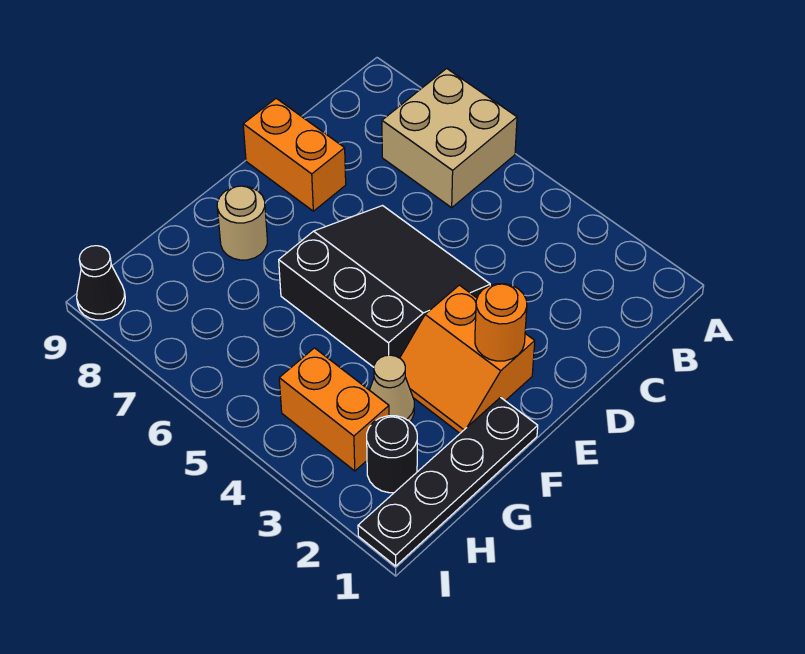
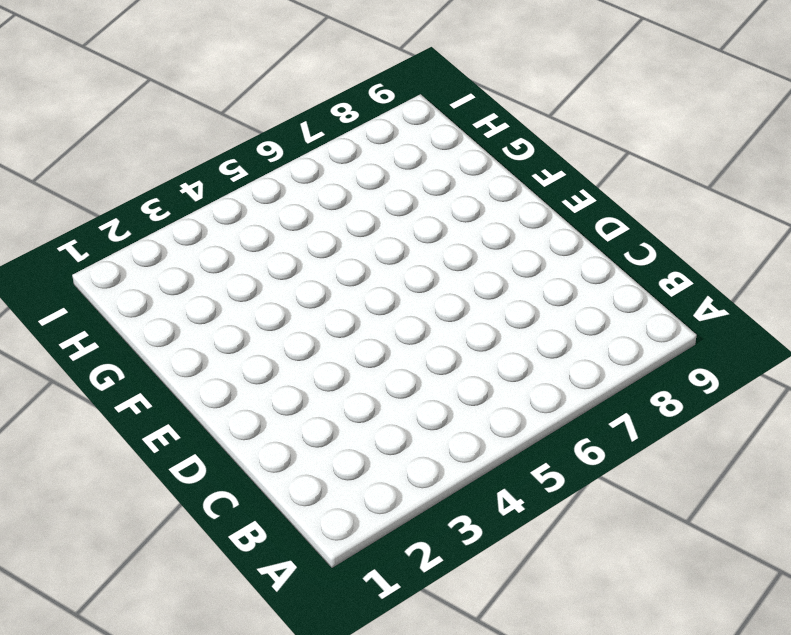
none -> tan 2x2 brick [382,68,517,208]
none -> black 3x3 slope [279,206,490,367]

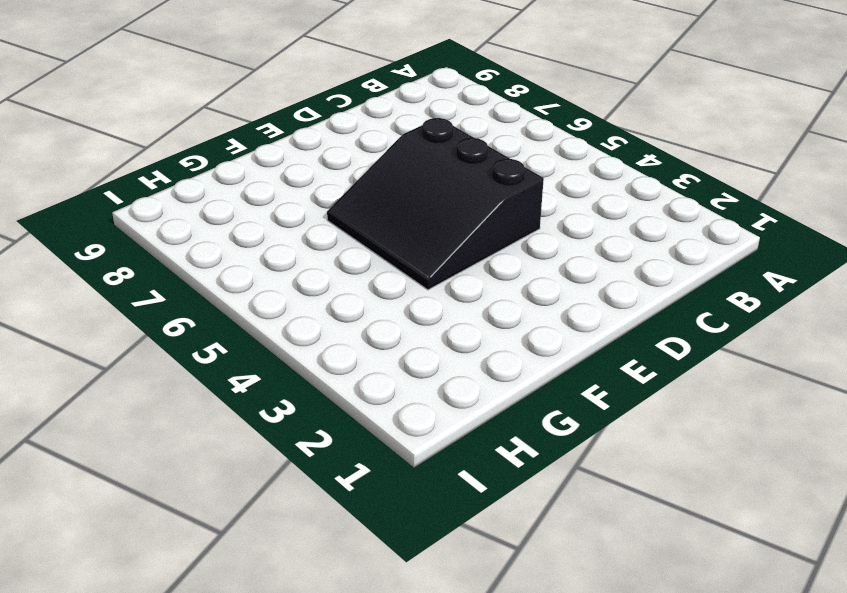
black 3x3 slope [327,118,544,290] -> black 3x3 slope turned to [279,206,490,367]
none -> tan 2x2 brick [382,68,517,208]
none -> orange 1x2 brick [243,98,346,211]

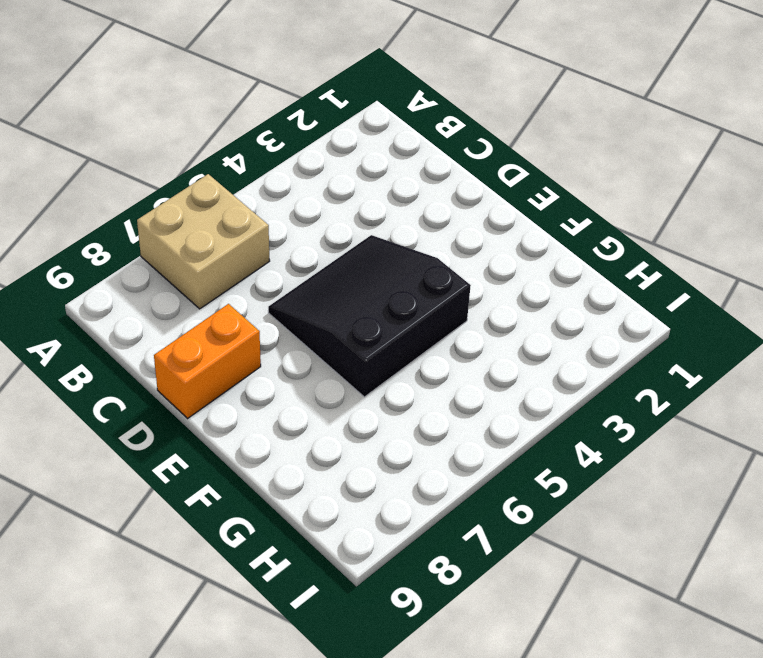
none -> orange 2x2 slope [400,285,535,433]
none -> black 1x4 plate [358,398,538,566]

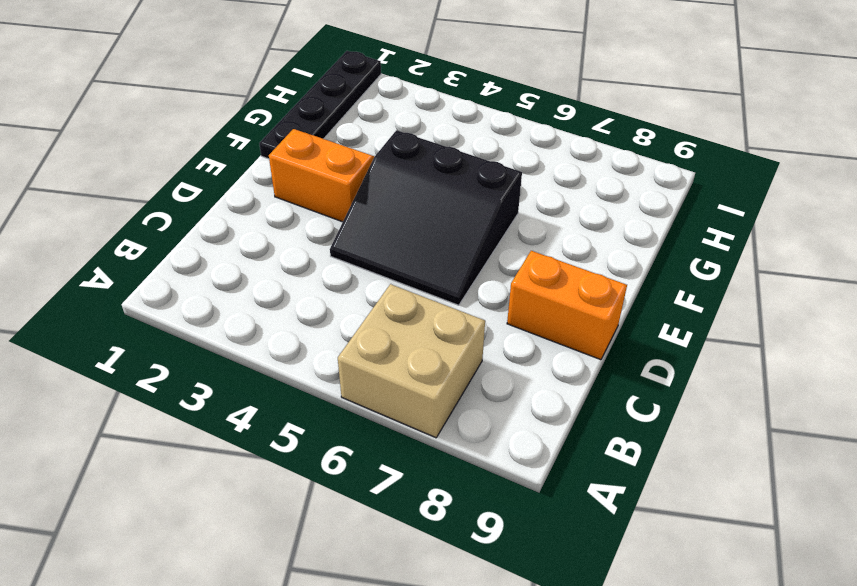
none -> tan 1x1 round brick [217,186,267,260]
none -> tan 1x1 cone [370,355,414,421]

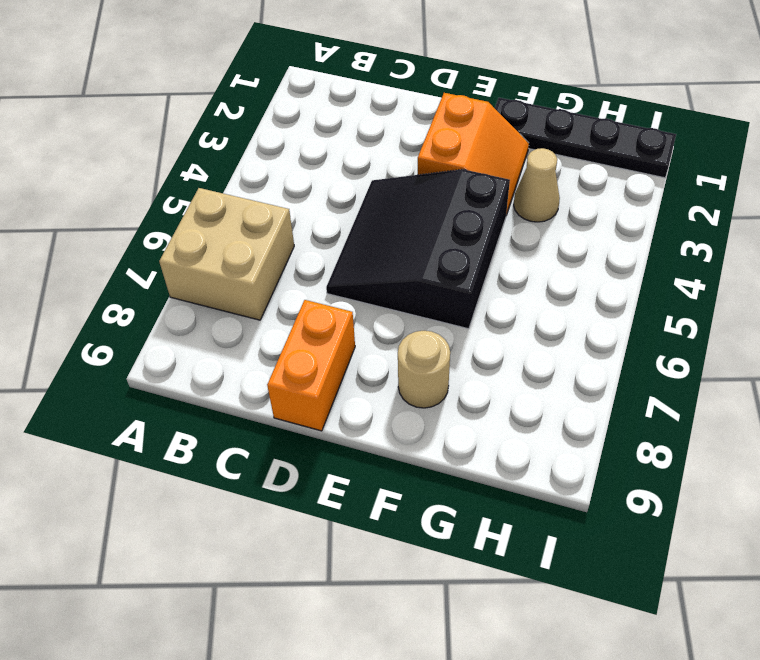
none -> black 1x1 round brick [367,416,417,493]
none -> orange 1x2 brick [279,348,389,471]

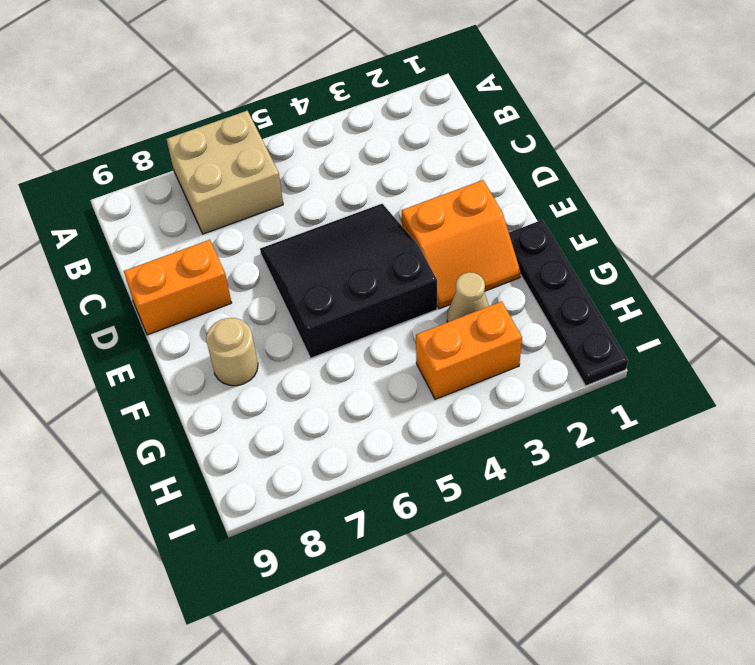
none -> black 1x1 round brick [367,416,417,493]
none -> black 1x1 cone [77,246,125,320]

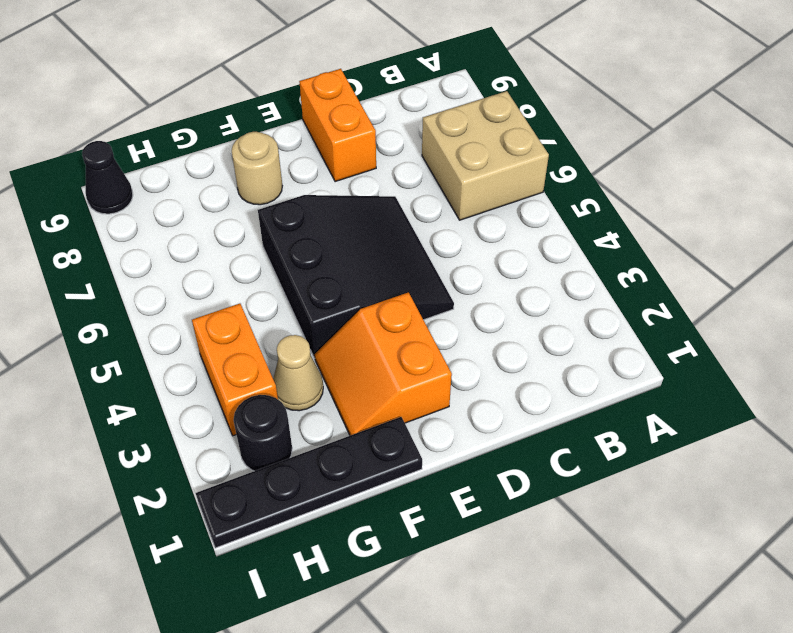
none -> orange 1x1 round brick [475,284,527,361]

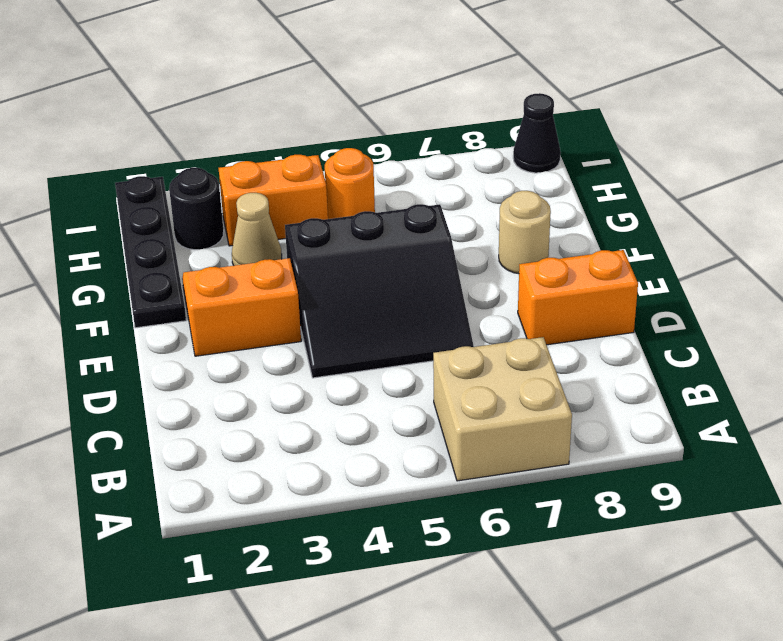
orange 1x1 round brick [325,148,375,219] -> orange 1x1 round brick moved to [475,284,527,361]

